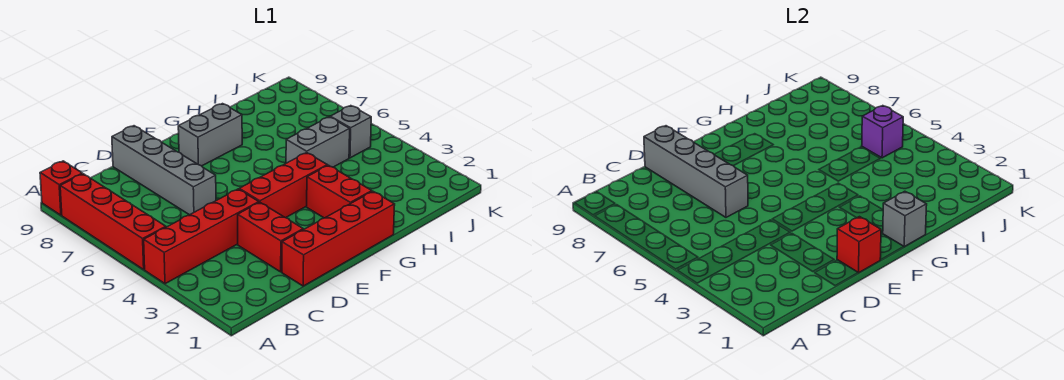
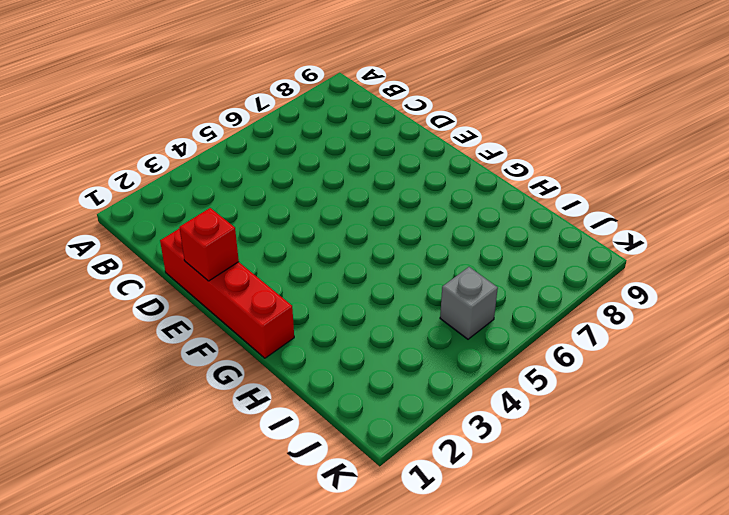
none -> red 1x4 brick [144,189,259,284]
none -> red 1x4 brick [60,174,166,269]
none -> red 1x1 brick [40,161,82,215]

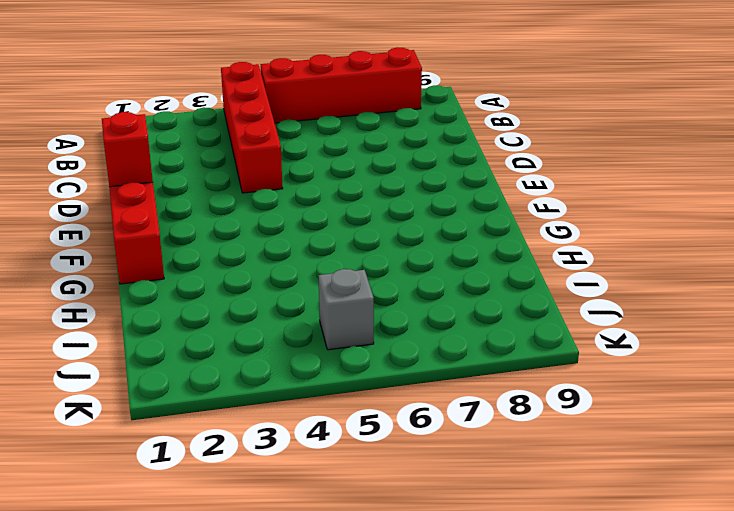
none -> red 1x1 brick [40,161,82,215]
none -> red 1x2 brick [238,202,303,272]
none -> grey 1x4 brick [112,126,216,215]

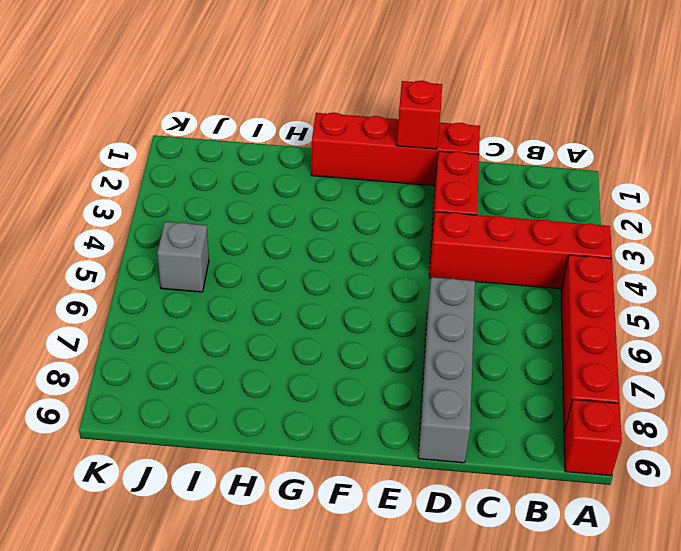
none -> red 1x3 brick [239,153,327,218]
none -> grey 1x2 brick [178,104,242,166]
none -> red 1x2 brick [307,165,372,218]

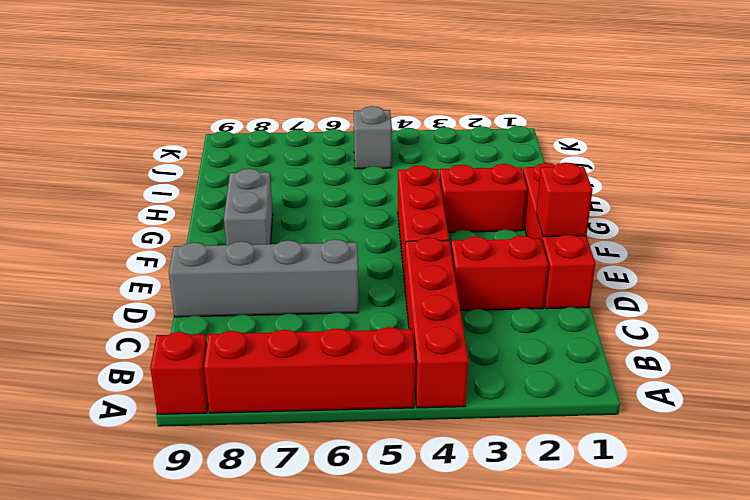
none -> grey 1x2 brick [286,117,350,167]
none -> grey 1x4 brick [644,126,748,217]
none -> grey 1x1 brick [883,191,927,247]

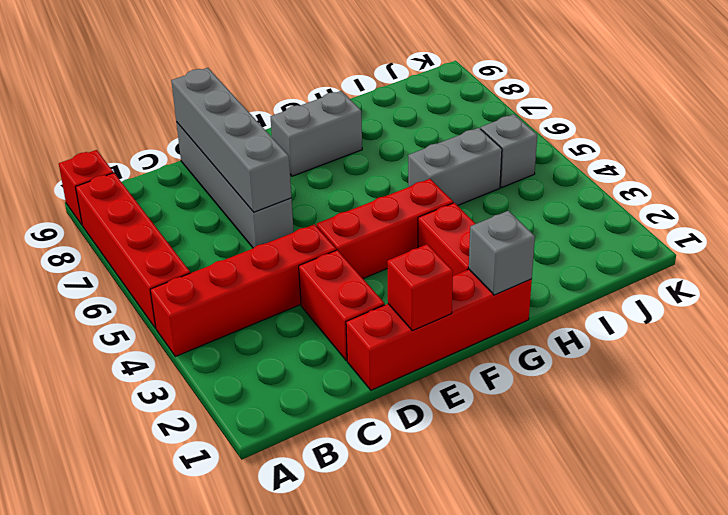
none -> purple 1x1 brick [862,106,903,158]

